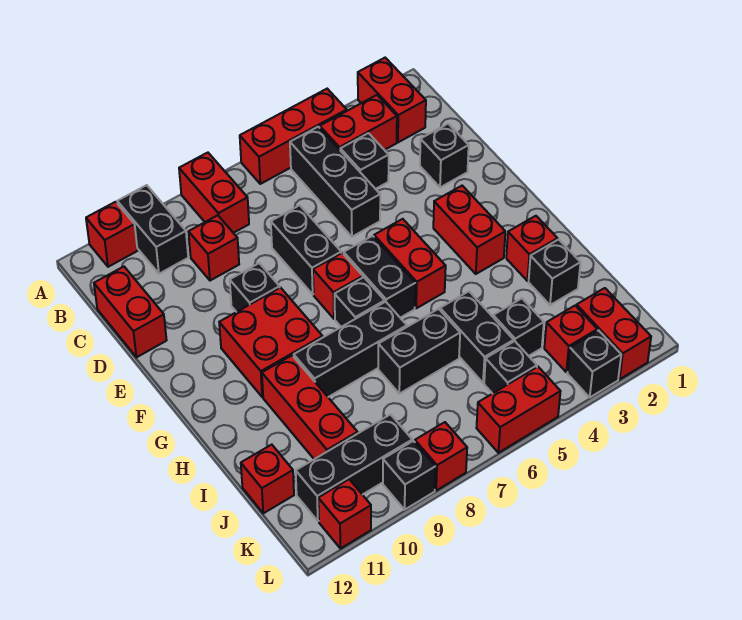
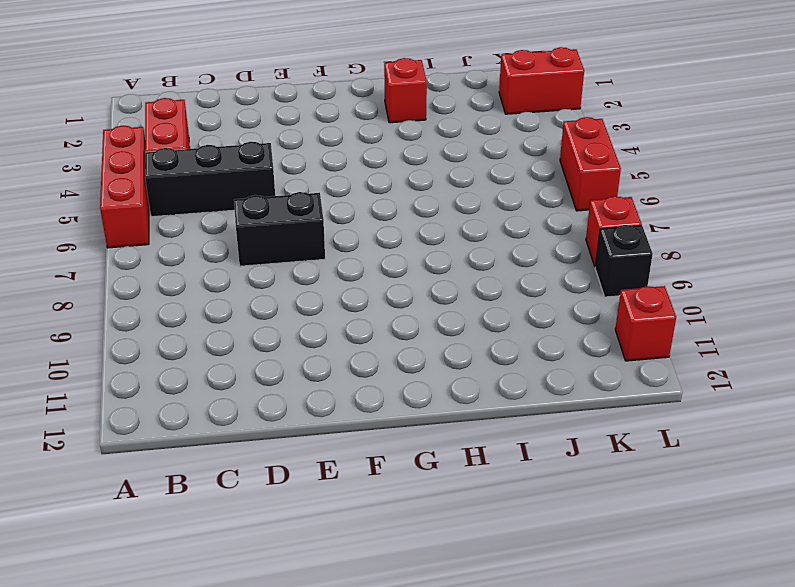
none -> red 1x2 brick [358,58,426,142]
none -> red 1x2 brick [179,153,249,233]
none -> black 1x2 brick [117,185,188,274]
none -> red 1x1 brick [86,202,138,267]

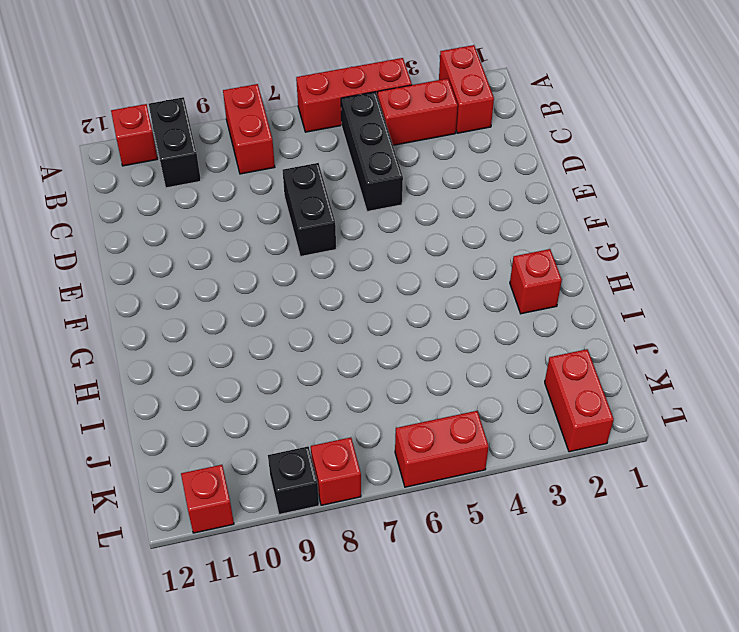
none -> black 1x1 brick [340,133,389,189]
none -> red 1x1 brick [189,215,239,281]
none -> red 1x2 brick [94,267,167,357]
none -> black 1x1 brick [420,124,469,187]

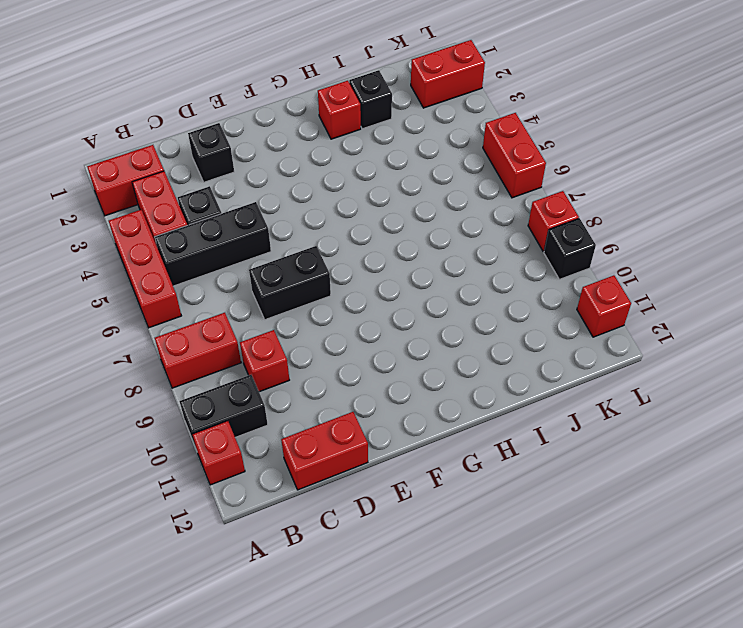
none -> black 1x1 brick [230,263,280,312]
none -> red 1x2 brick [433,186,505,274]
none -> red 1x2 brick [374,219,446,308]
none -> black 1x2 brick [344,236,415,318]

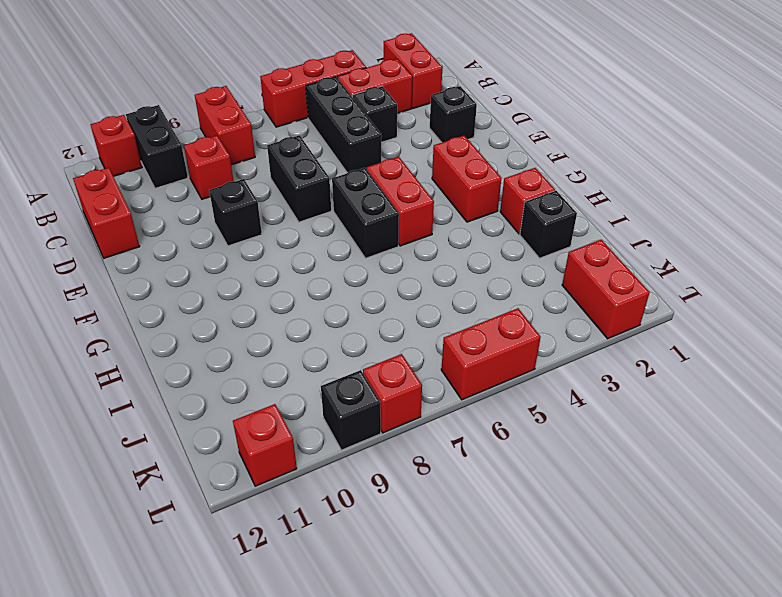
none -> red 1x1 brick [313,253,363,319]
none -> red 2x2 brick [219,288,323,397]
none -> black 1x1 brick [335,277,385,327]
none -> black 1x3 brick [294,302,407,397]

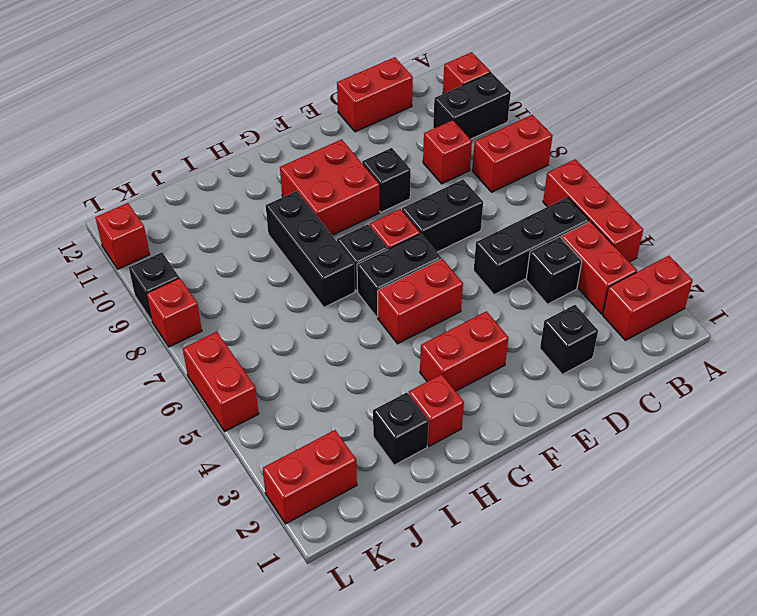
none -> red 1x3 brick [262,356,358,459]
none -> black 1x2 brick [440,291,514,383]
none -> black 1x2 brick [378,309,460,394]
none -> black 1x1 brick [493,299,544,356]

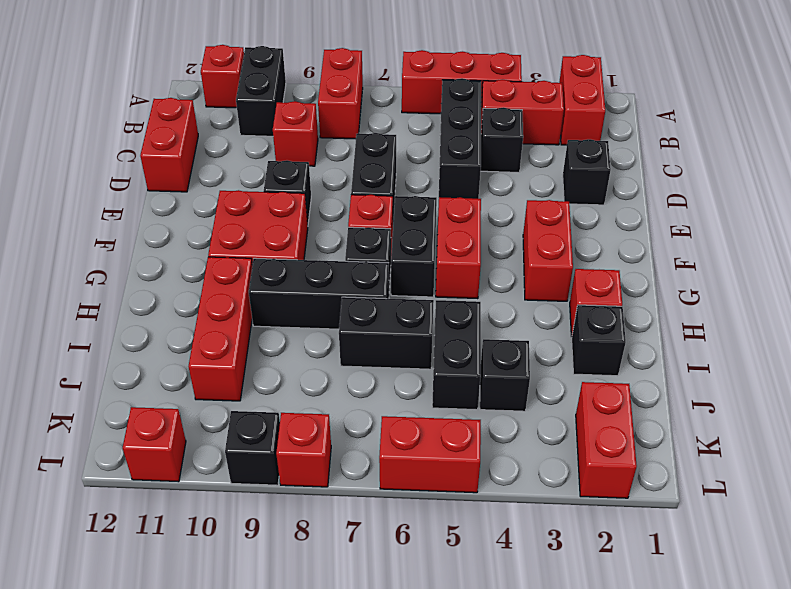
none -> red 1x1 brick [241,445,294,513]
none -> red 1x1 brick [544,306,597,372]
none -> black 1x1 brick [484,341,537,394]
none -> black 1x3 brick [296,415,412,521]

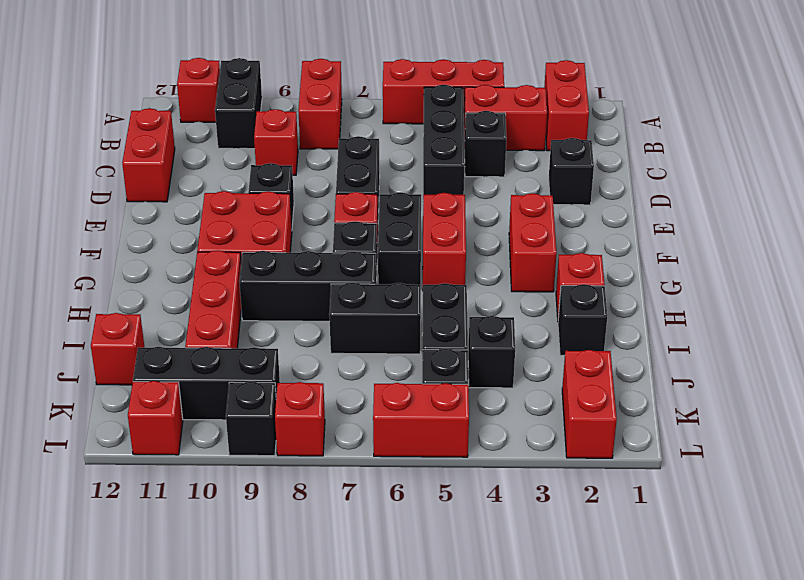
none -> red 1x1 brick [544,306,597,372]
none -> black 1x1 brick [567,330,621,397]

